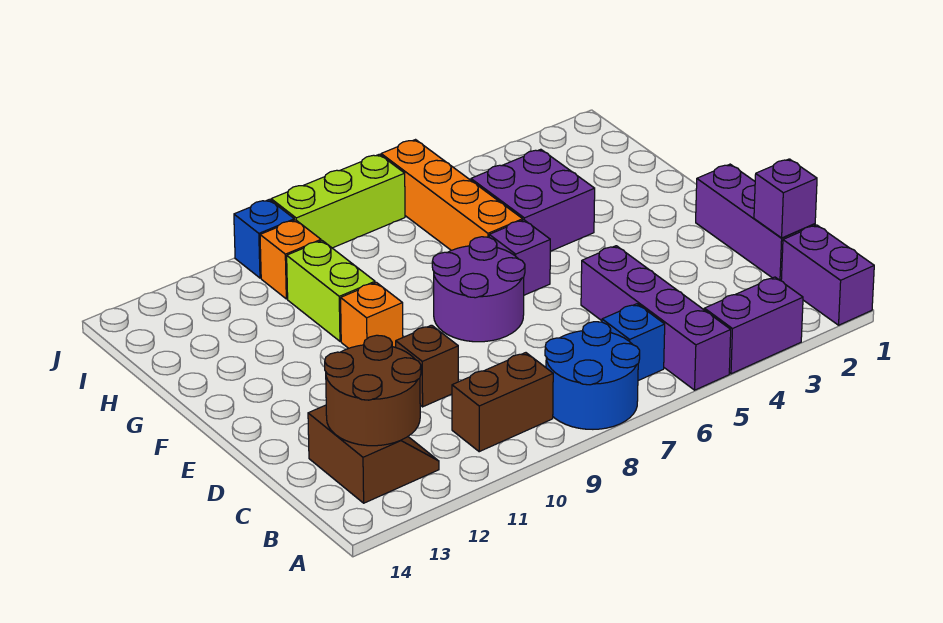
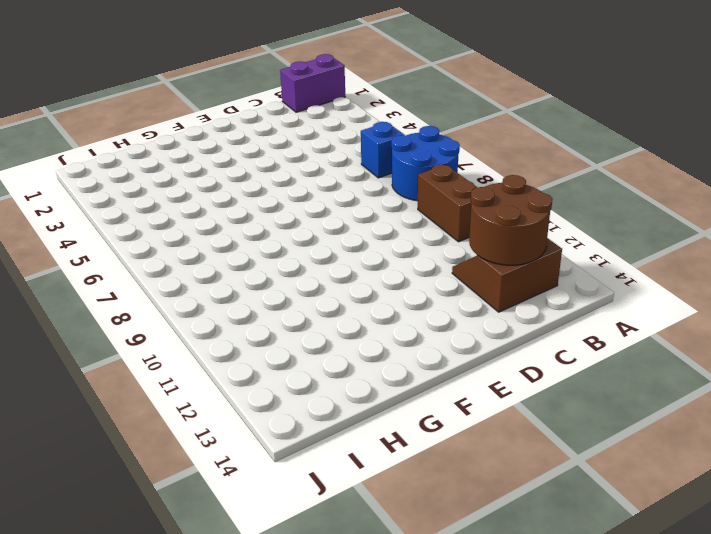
none -> purple 1x2 brick [704,277,803,374]
none -> purple 1x4 brick [581,246,731,390]
none -> purple 1x3 brick [696,164,815,281]

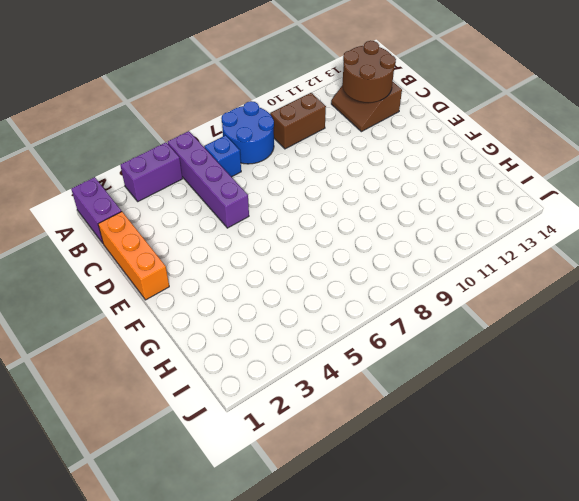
orange 1x3 brick [98,212,169,300] -> purple 1x3 brick [696,164,815,281]
none -> brown 1x1 brick [396,325,458,407]
none -> purple 2x2 round brick [432,237,525,342]
none -> purple 1x1 brick [489,220,551,295]

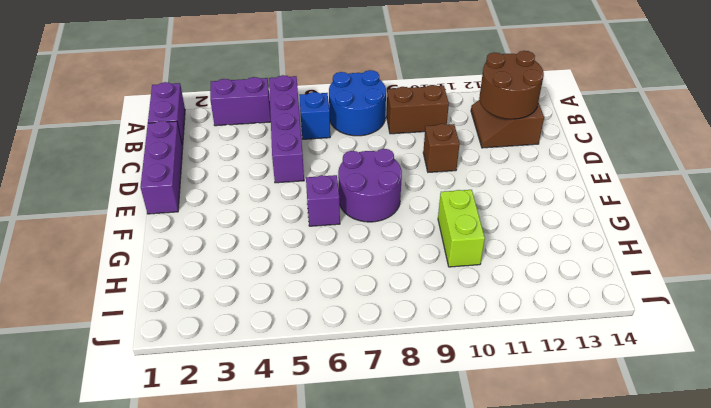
none -> orange 1x1 brick [341,282,403,348]
none -> purple 2x2 brick [471,149,595,251]
none -> orange 1x4 brick [381,140,523,250]

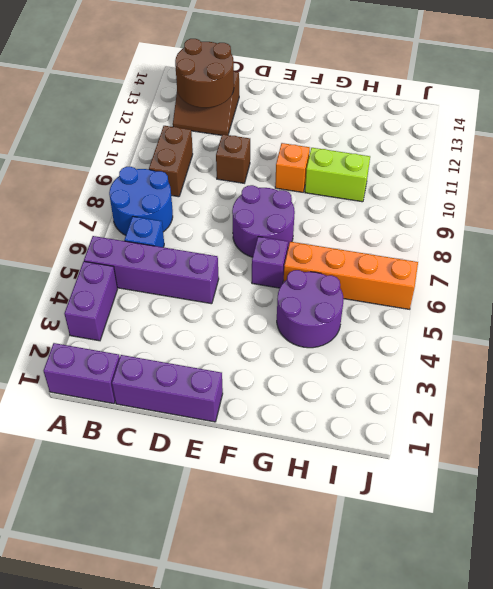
purple 2x2 round brick [277,270,344,348] -> purple 2x2 brick [471,149,595,251]
none -> orange 1x1 brick [260,220,321,299]
none -> lime 1x3 brick [271,154,405,248]
none -> blue 1x1 brick [234,200,294,278]

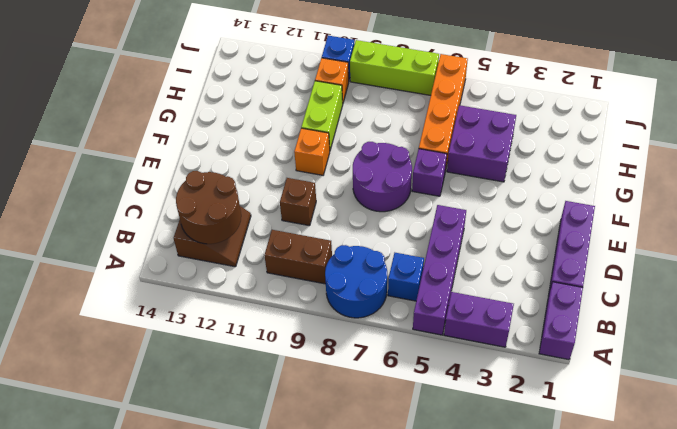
none -> purple 1x1 brick [754,159,817,238]

